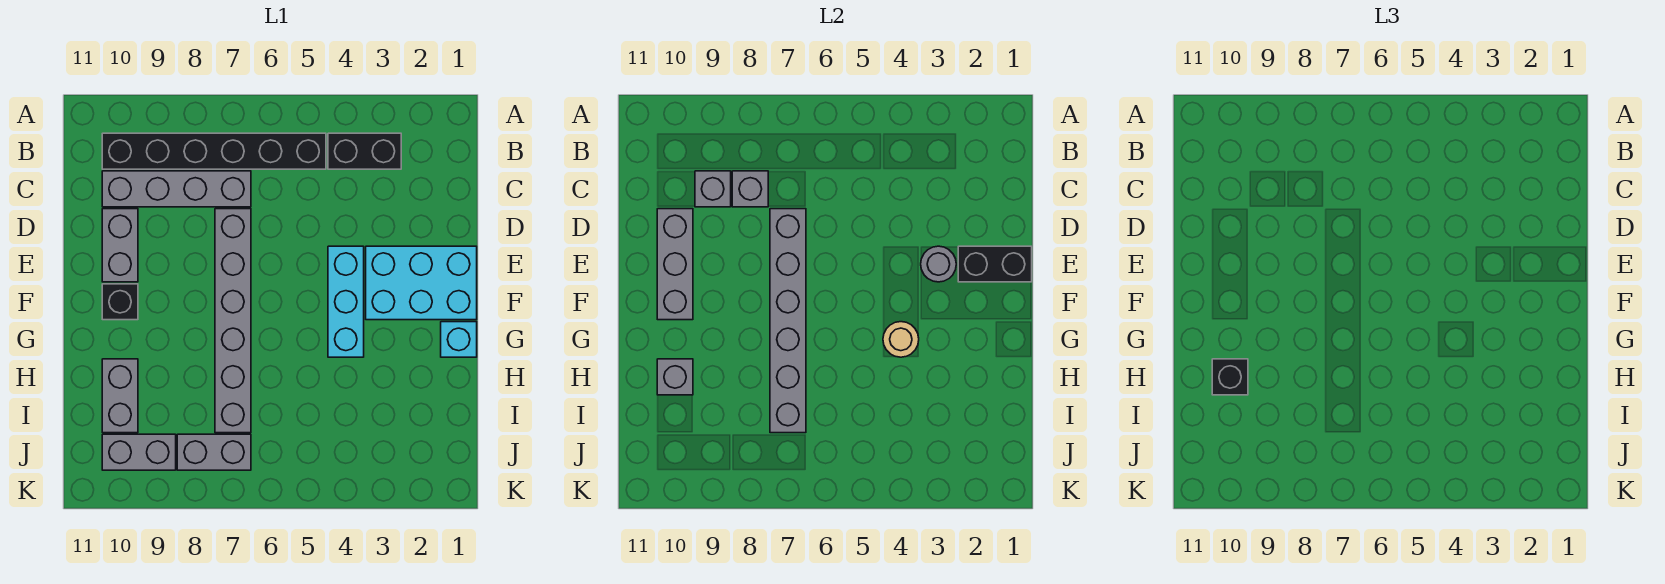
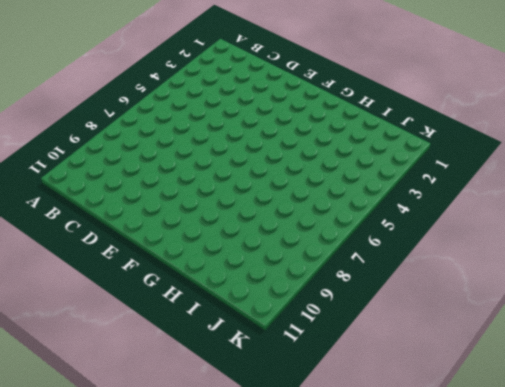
none -> black 1x2 brick [328,133,401,169]
none -> black 1x6 brick [102,133,326,169]
none -> grey 1x4 brick [102,171,251,207]

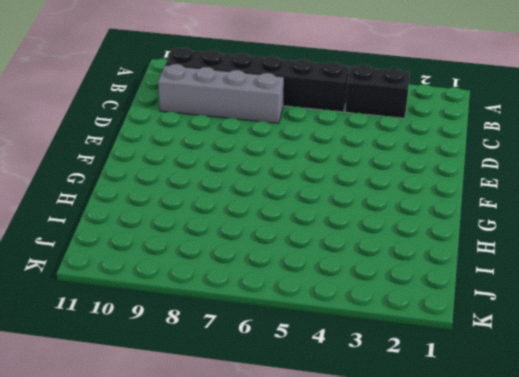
none -> grey 1x6 brick [215,209,251,433]
none -> grey 1x2 brick [102,209,138,282]
none -> cyan 2x3 brick [366,246,477,320]

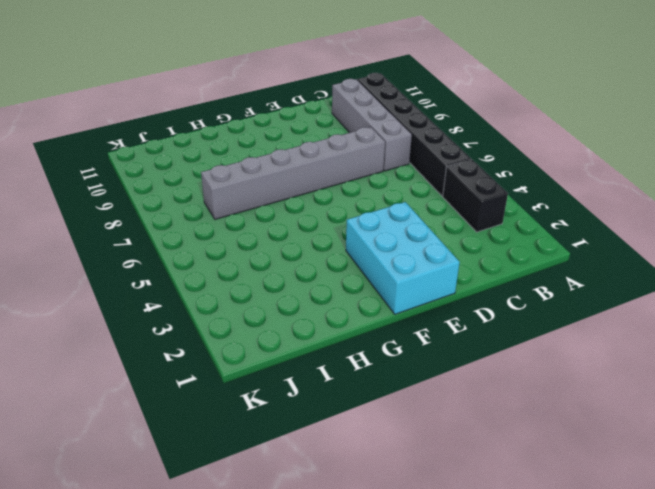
none -> grey 1x2 brick [102,209,138,282]
none -> cyan 1x3 brick [328,246,364,357]
none -> black 1x1 brick [102,284,138,320]

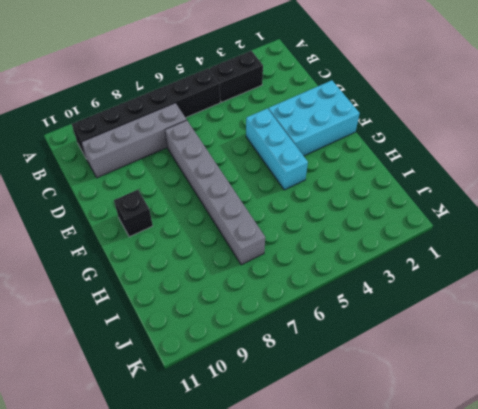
none -> grey 1x2 brick [102,209,138,282]
none -> cyan 1x1 brick [441,322,477,357]
none -> grey 1x2 brick [102,359,138,433]

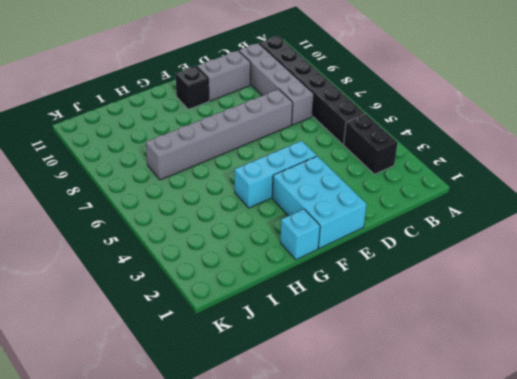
none -> grey 1x2 brick [102,359,138,433]
none -> grey 1x2 brick [177,434,251,470]
none -> grey 1x2 brick [102,434,176,470]

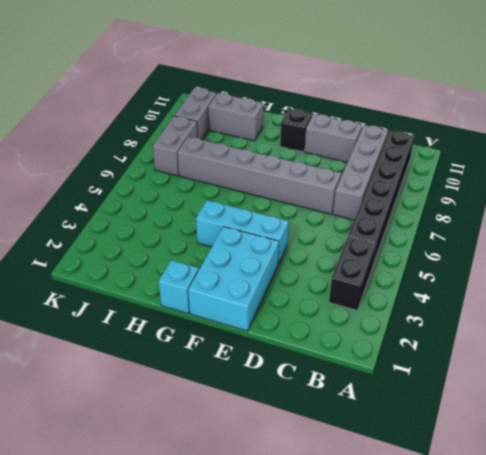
none -> grey 1x1 brick [732,171,768,207]
none -> grey 1x1 brick [695,171,731,207]
none -> grey 1x6 brick [770,209,806,433]

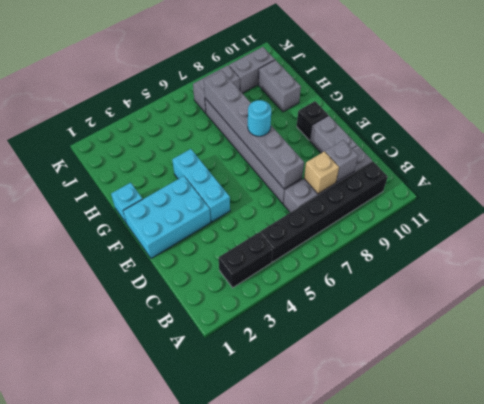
tan 1x1 brick [304,151,339,194] -> grey 1x1 brick [732,171,768,207]
cyan 1x1 round brick [248,100,271,136] -> none
none -> grey 1x3 brick [657,209,693,320]
none -> black 1x2 brick [958,246,1032,282]
none -> grey 1x1 round brick [921,246,956,282]

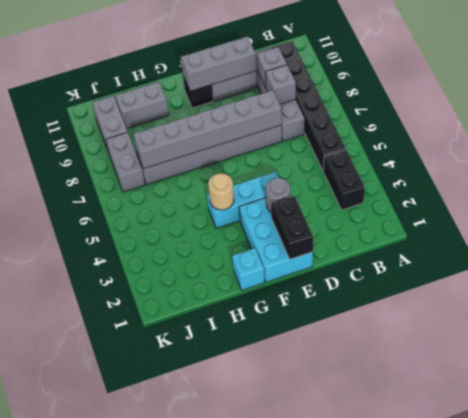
none -> grey 1x1 brick [657,359,693,395]
none -> black 1x1 brick [1212,359,1248,395]

